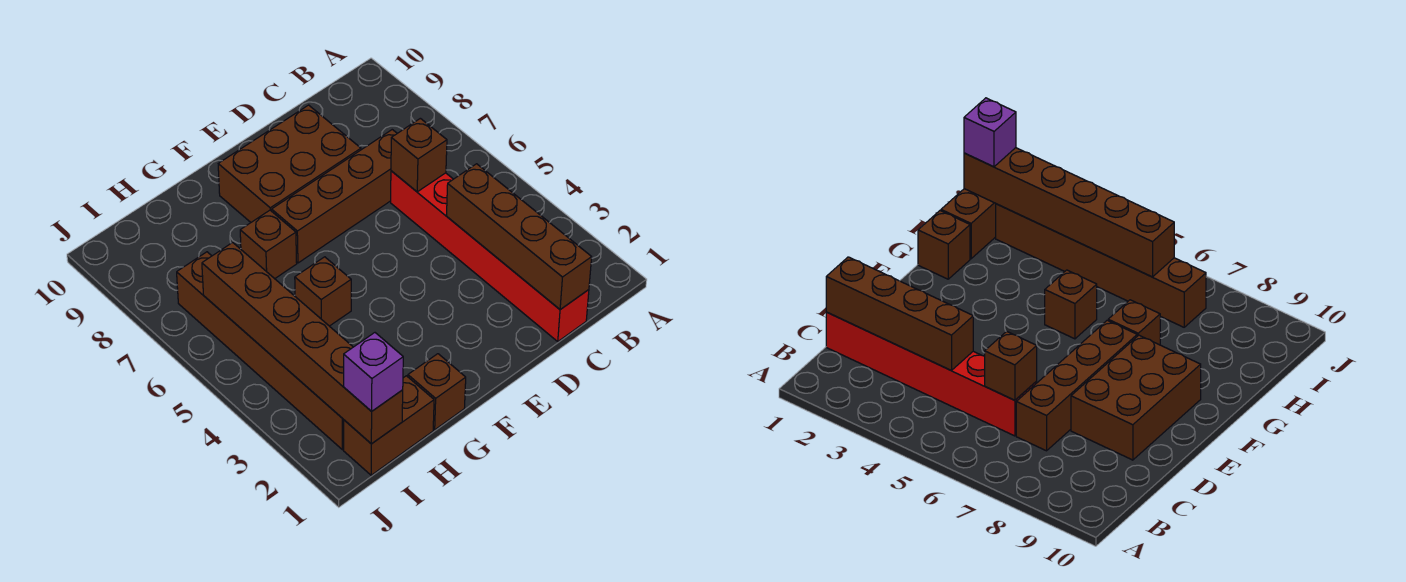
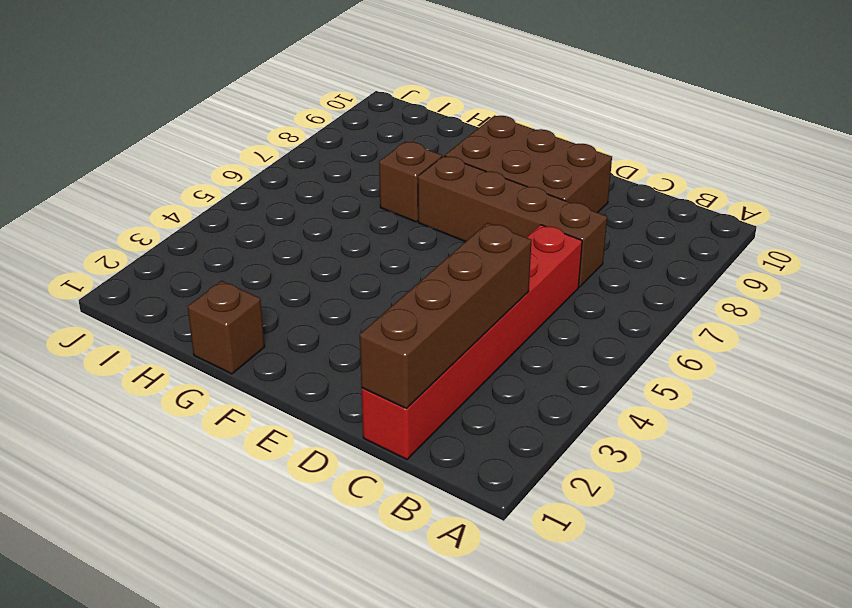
none -> brown 1x1 brick [295,257,351,326]
none -> brown 1x2 brick [344,376,434,475]
none -> brown 1x6 brick [177,252,344,450]

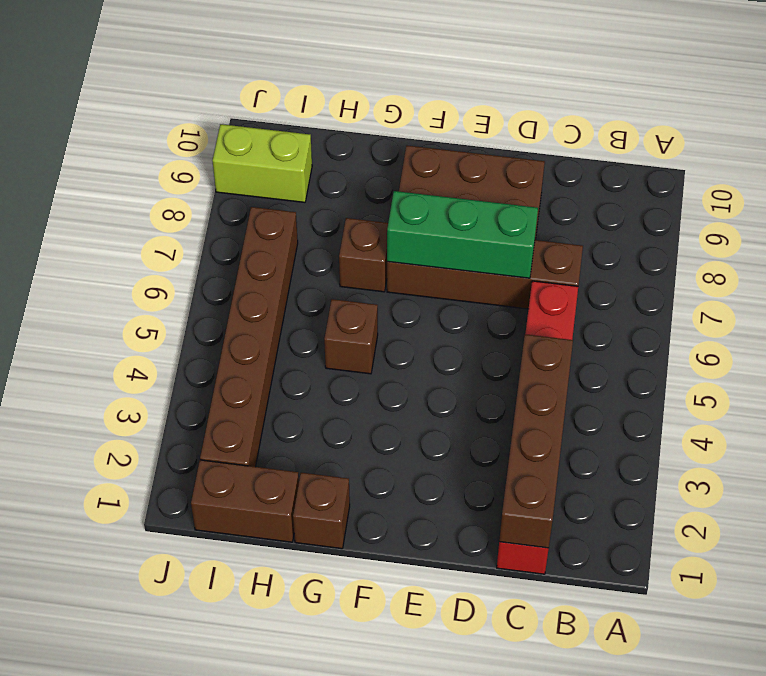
green 1x3 brick [387,191,538,278] -> none
lime 1x2 brick [212,124,312,202] -> none
none -> brown 1x1 brick [391,118,447,192]
none -> brown 1x6 brick [202,242,403,444]
none -> purple 1x1 brick [344,333,403,411]

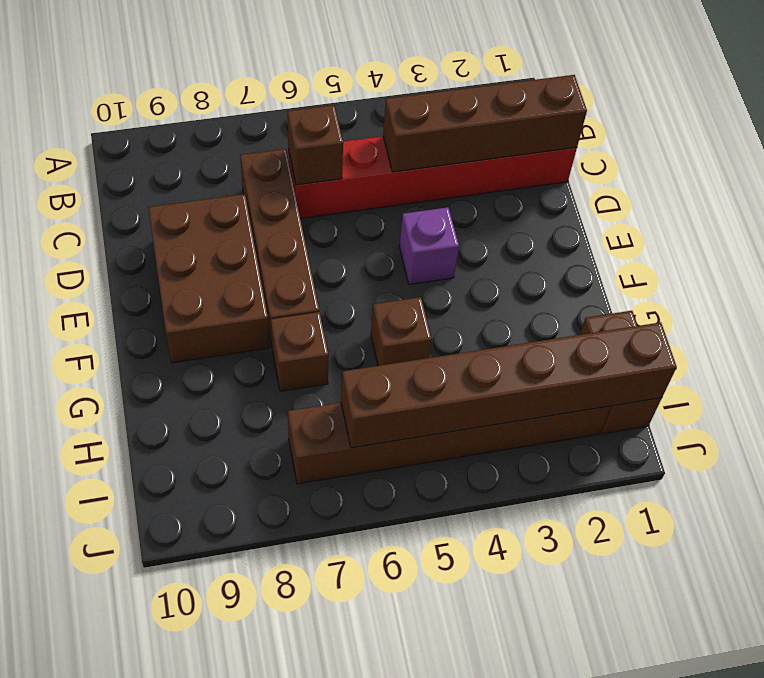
purple 1x1 brick [399,207,459,284] -> purple 1x1 brick moved to [344,333,403,411]
none -> brown 1x1 brick [408,354,466,430]

